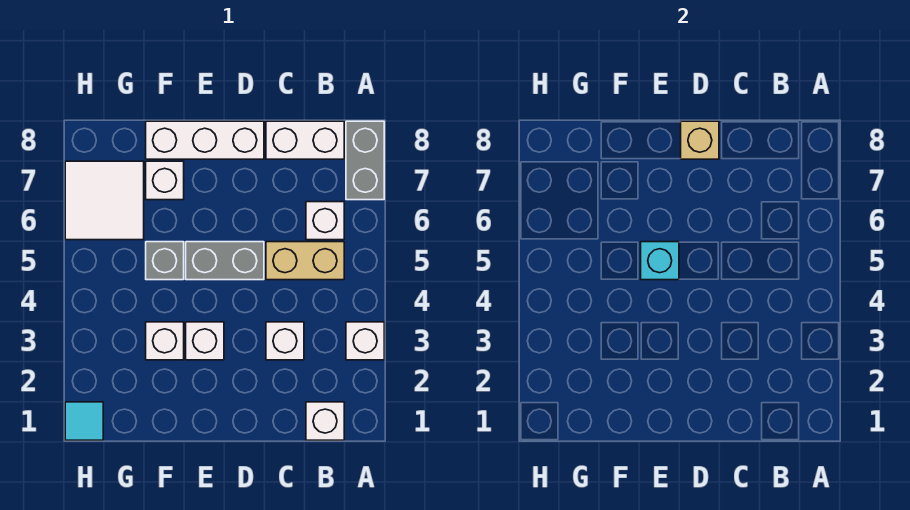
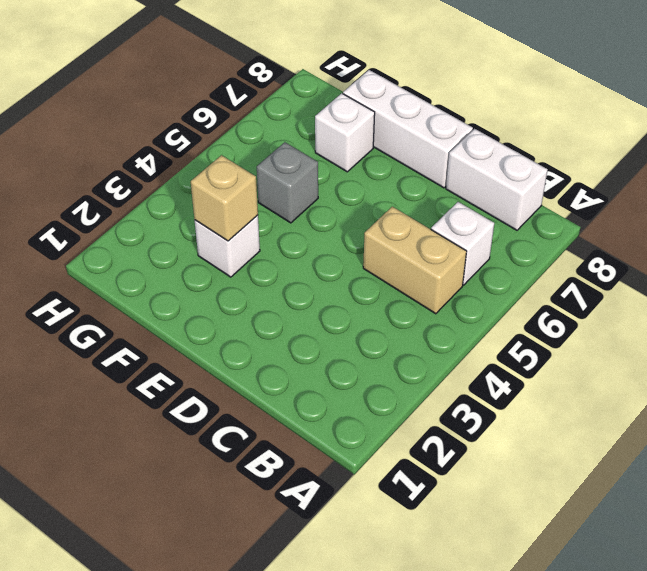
tan 1x1 brick [191,155,258,241] -> tan 1x1 brick moved to [681,121,719,159]
none -> white 1x1 brick [346,322,384,360]
none -> grey 1x2 brick [346,121,384,200]
none -> white 1x1 brick [306,402,344,440]

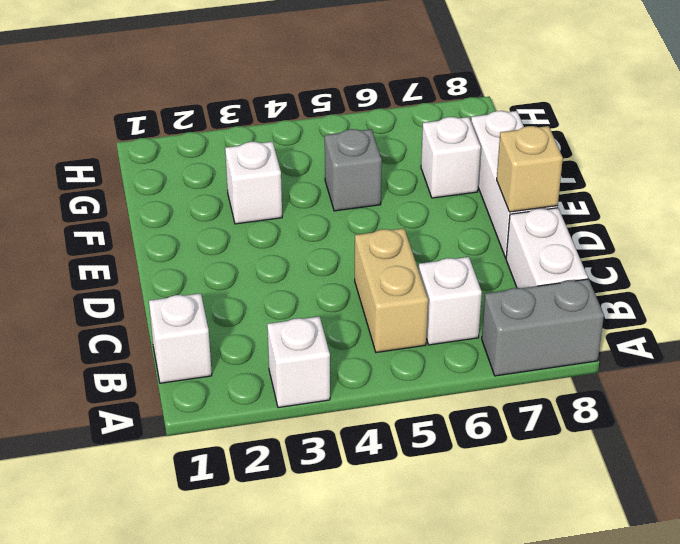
none -> white 1x1 brick [266,322,304,360]
none -> grey 1x2 brick [186,242,264,280]
none -> white 1x1 brick [186,322,224,360]

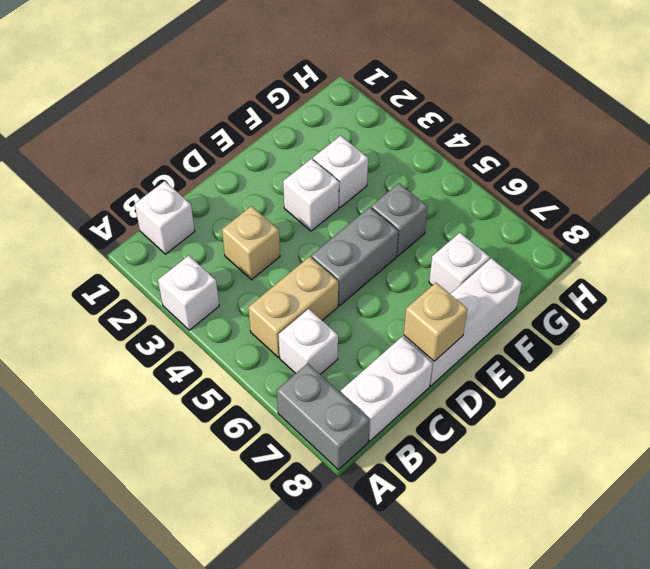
tan 1x1 brick [222,206,280,280] -> white 1x1 brick [266,322,304,360]
none -> white 2x2 tile [65,161,144,240]
none -> cyan 1x1 tile [65,402,103,440]
none -> cyan 1x1 brick [641,242,679,280]

